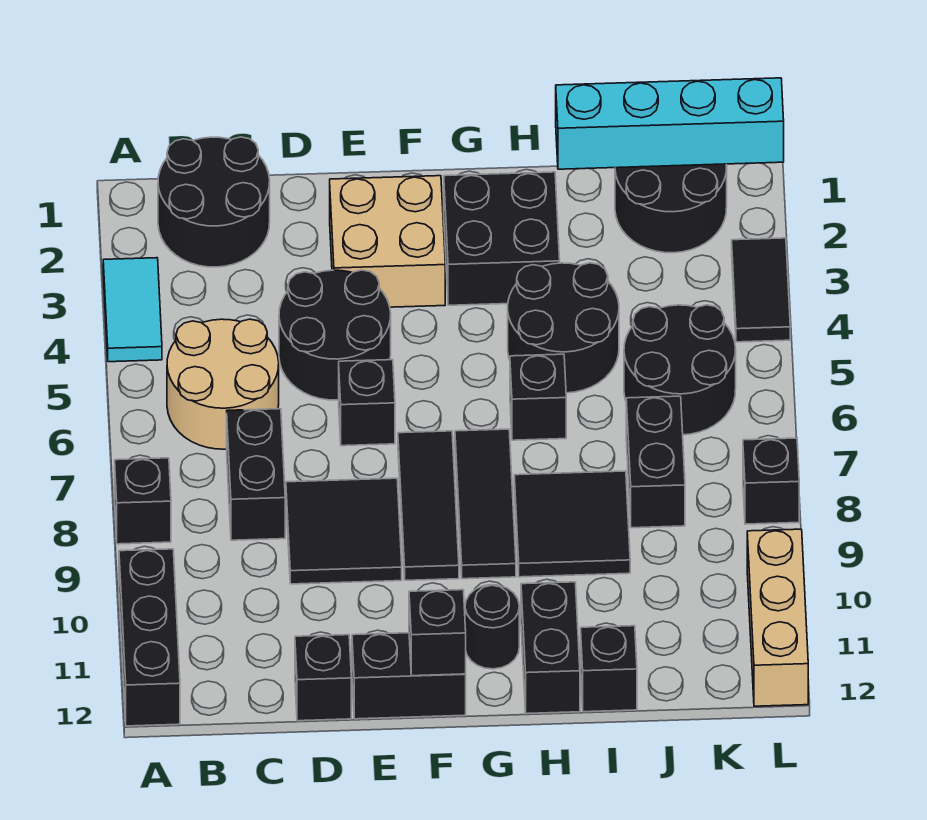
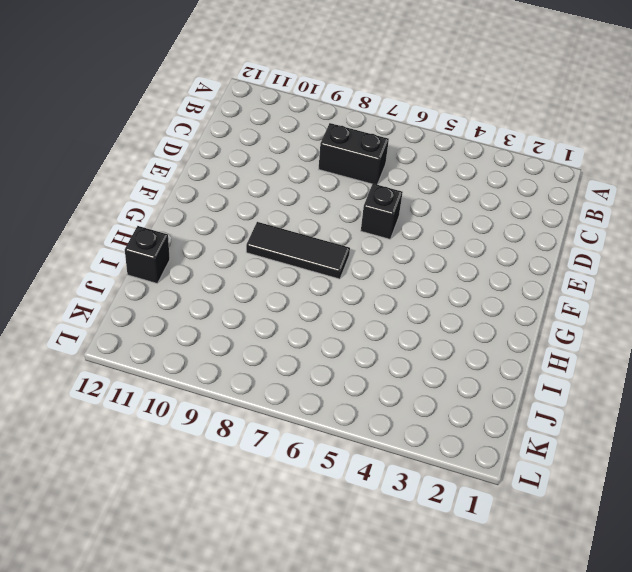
none -> cyan 1x2 tile [103,258,162,362]
none -> black 1x1 brick [115,458,171,544]
none -> black 1x3 brick [119,549,180,726]

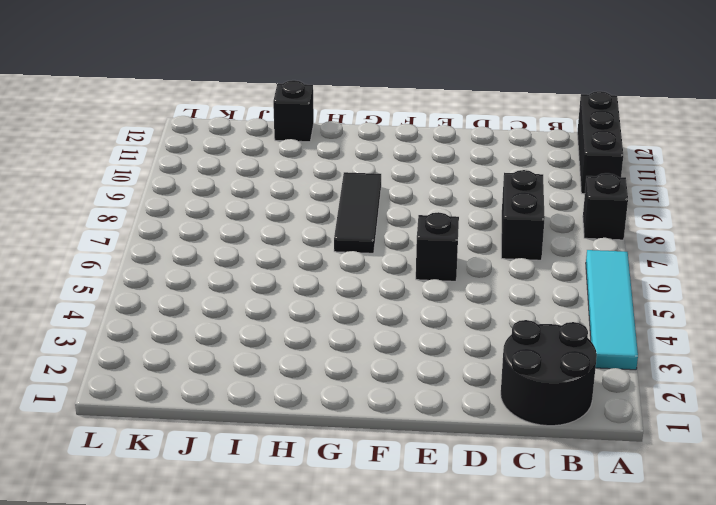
cyan 1x4 tile [586,250,638,370] -> cyan 1x2 tile [103,258,162,362]
none -> tan 2x2 round brick [167,319,279,449]
none -> black 2x2 round brick [279,270,391,400]
none -> black 2x2 tile [286,478,402,584]

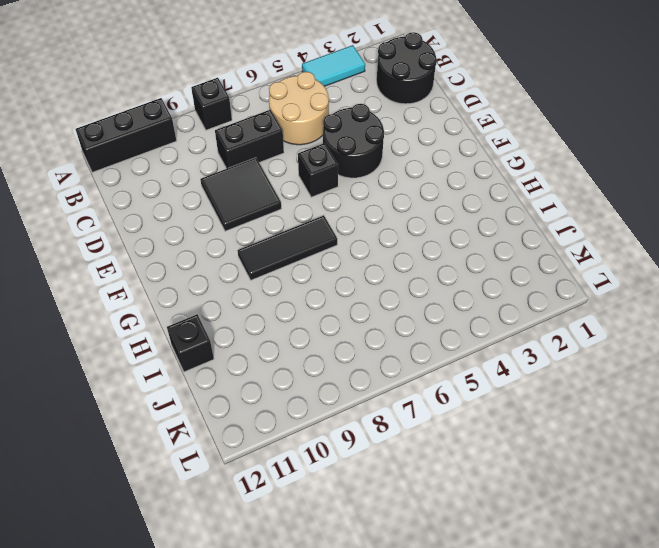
none -> black 1x1 brick [295,635,351,721]
none -> tan 2x2 brick [330,176,445,307]
none -> black 1x2 brick [352,633,466,719]

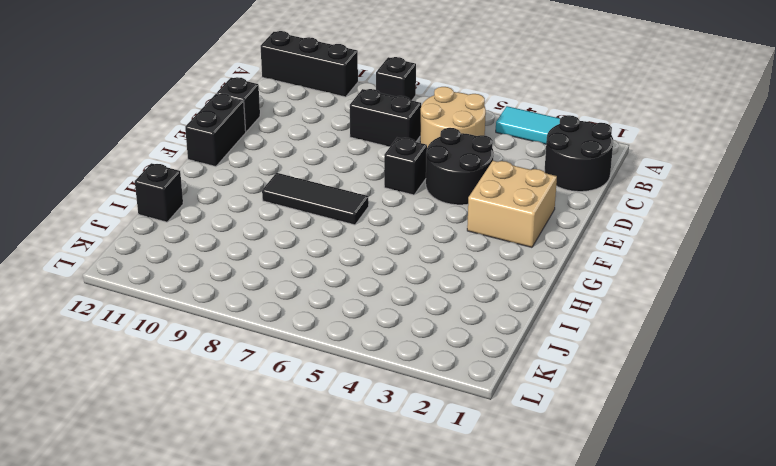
none -> black 2x2 tile [286,478,402,584]
none -> black 1x3 tile [398,431,459,580]
none -> black 2x2 brick [444,172,560,305]

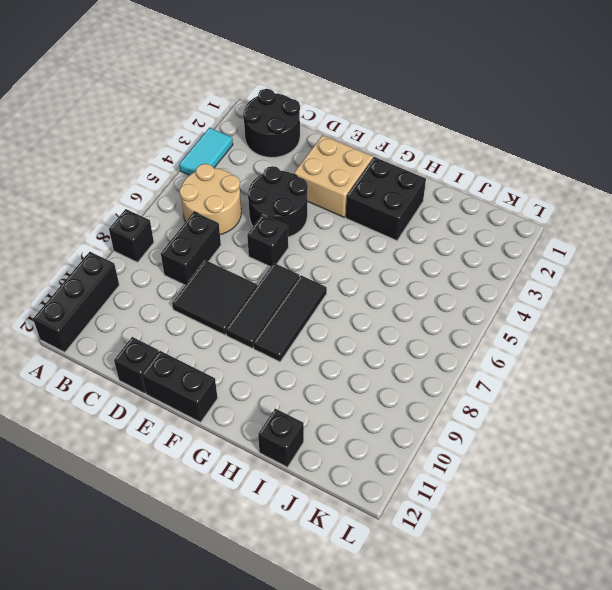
none -> black 1x1 round brick [465,585,519,669]
none -> black 2x2 round brick [508,263,619,393]
none -> black 1x1 brick [510,354,566,440]

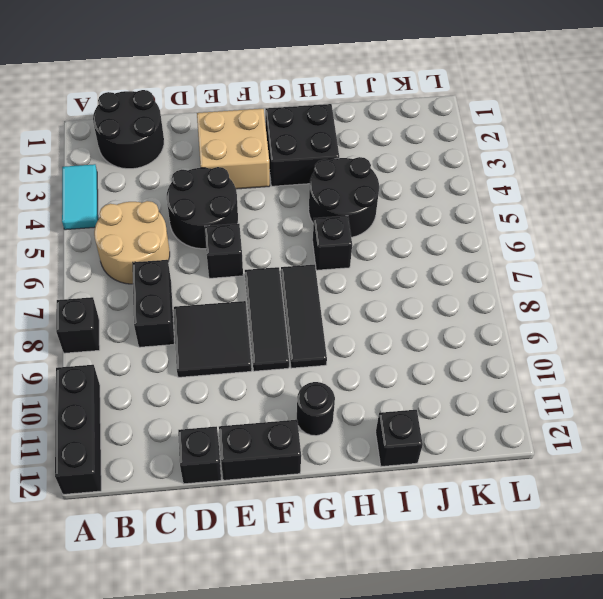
none -> black 2x2 tile [514,471,630,577]
none -> black 1x2 brick [521,582,580,714]
none -> black 2x2 round brick [615,164,727,253]

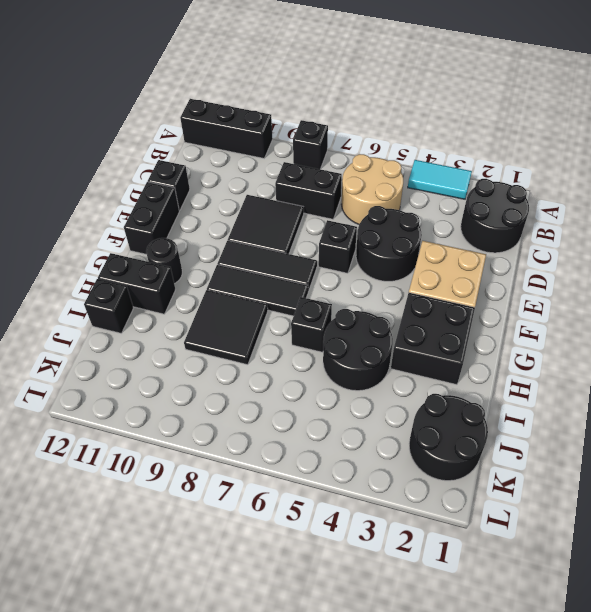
none -> black 2x2 round brick [624,305,736,435]
none -> black 1x2 brick [626,396,685,528]
none -> black 1x2 tile [732,238,790,342]

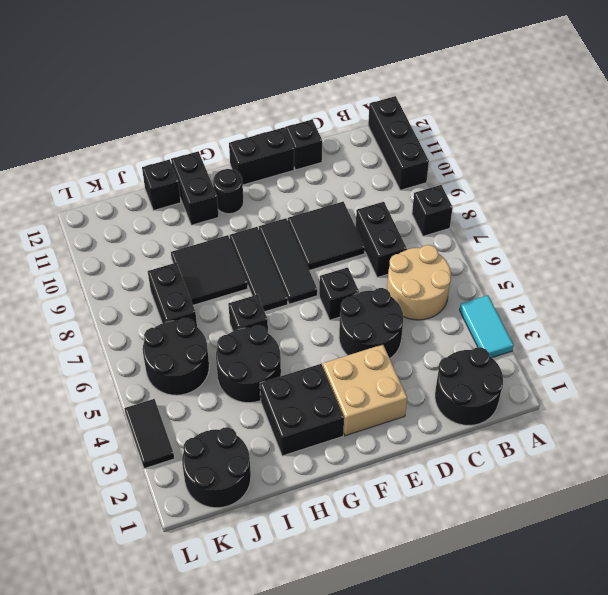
none -> black 1x1 brick [743,438,799,524]
none -> tan 1x3 brick [747,529,808,706]
none -> black 1x1 brick [409,590,466,676]

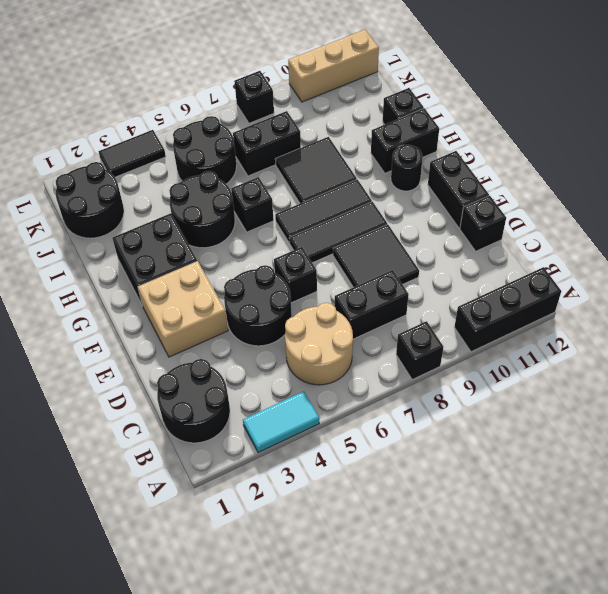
none -> black 1x1 brick [409,590,466,676]
none -> cyan 1x4 brick [556,78,784,169]

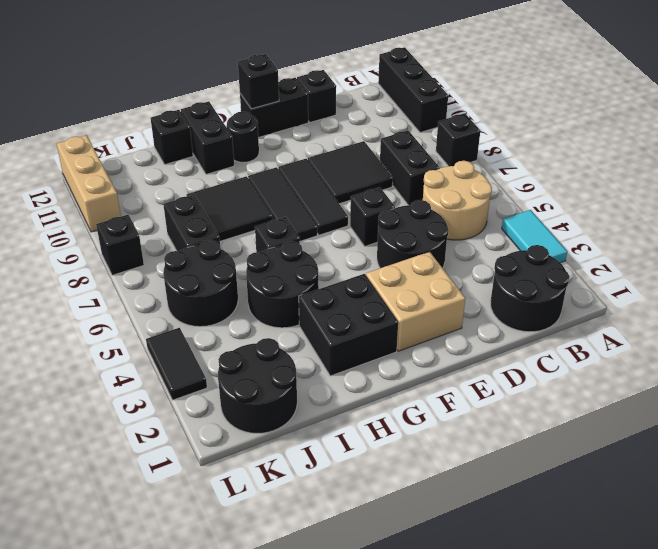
none -> cyan 1x4 brick [556,78,784,169]

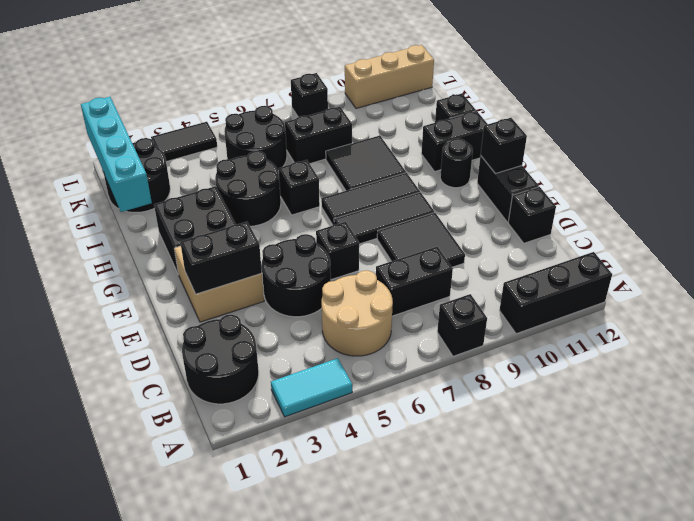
black 1x2 brick [180,222,262,294] -> none

